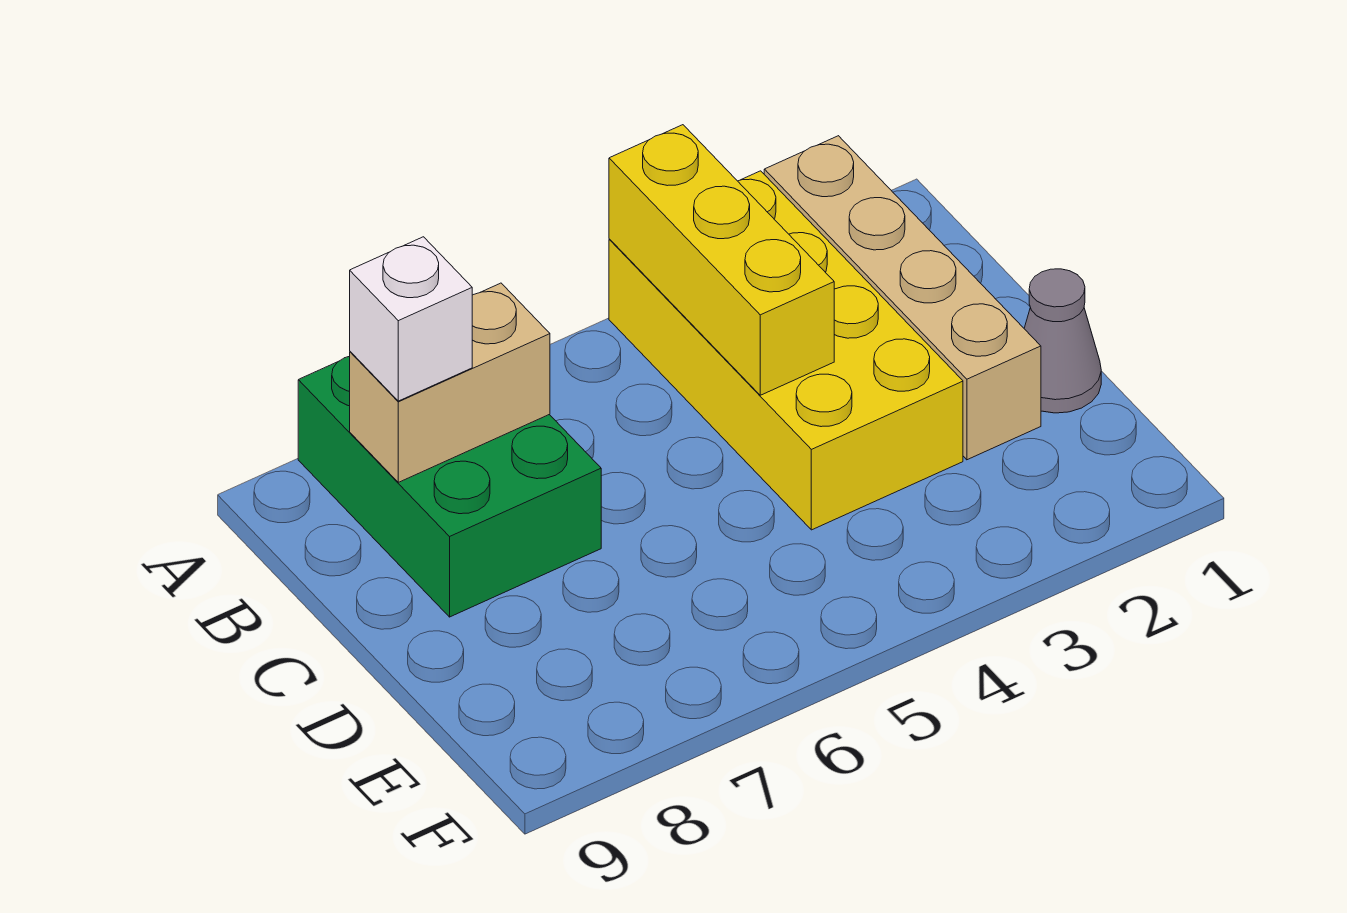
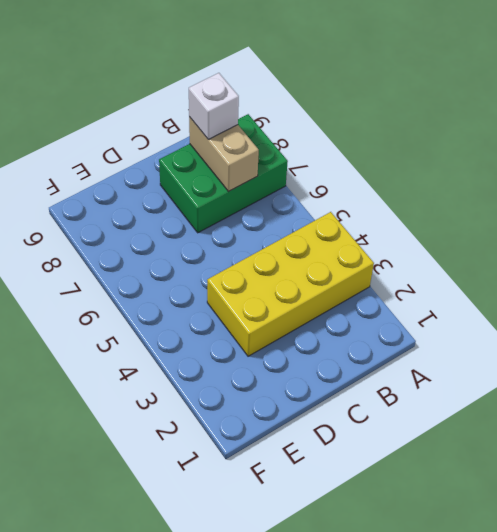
none -> tan 1x4 brick [764,136,1041,460]
none -> grey 1x1 cone [1024,269,1101,413]

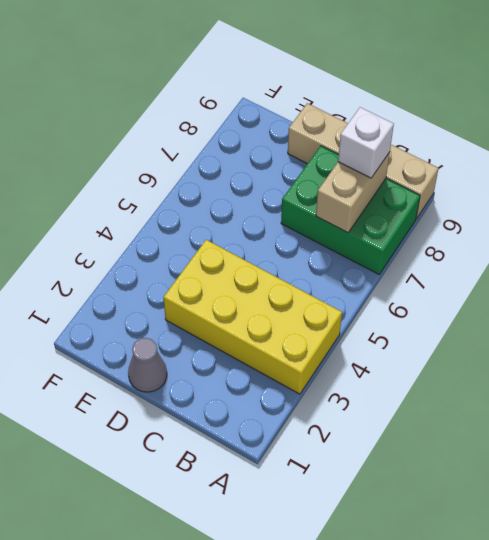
tan 1x4 brick [288,103,438,219] -> tan 1x4 brick moved to [764,136,1041,460]
none -> yellow 1x3 brick [609,125,834,395]

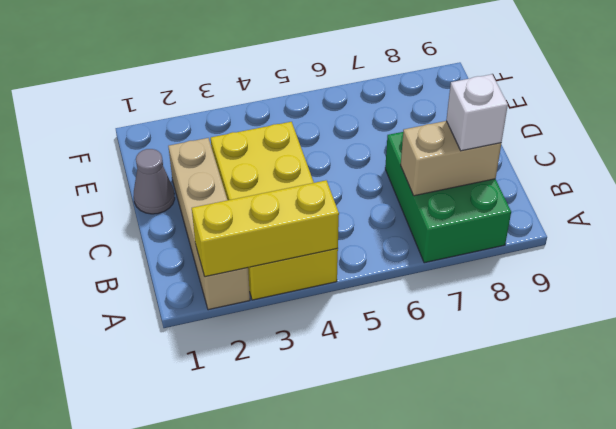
yellow 1x3 brick [192,180,339,277] -> yellow 1x3 brick turned to [609,125,834,395]

